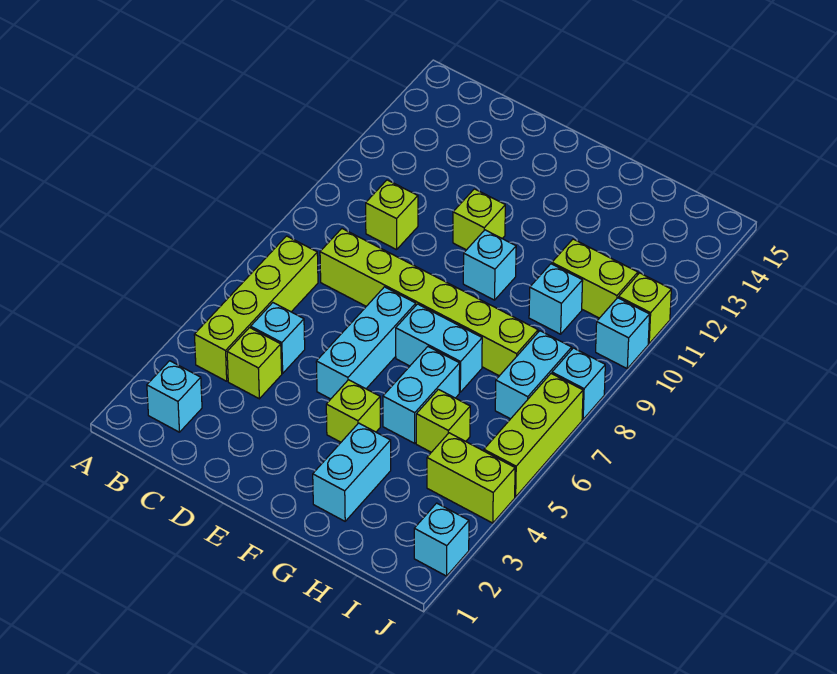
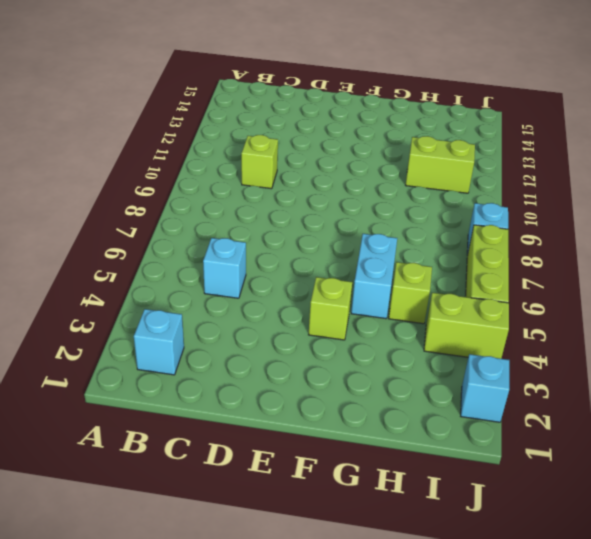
none -> lime 1x4 brick [194,236,318,381]
none -> lime 1x1 brick [227,328,282,399]
none -> lime 1x6 brick [320,229,538,376]

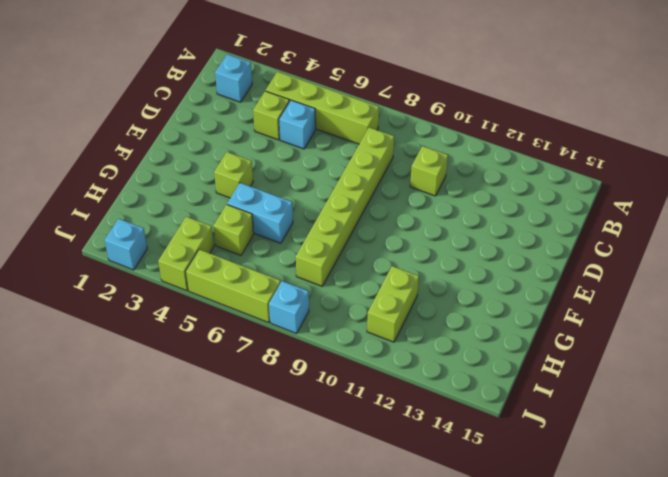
none -> cyan 1x3 brick [316,287,416,399]
none -> lime 1x1 brick [453,189,505,250]
none -> cyan 1x2 brick [396,304,482,392]

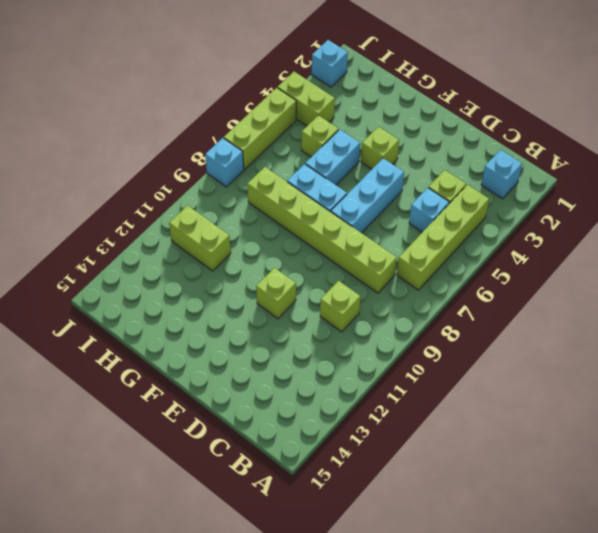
none -> cyan 1x1 brick [463,230,516,300]
none -> cyan 1x2 brick [313,423,391,521]
none -> cyan 1x1 brick [529,264,583,334]

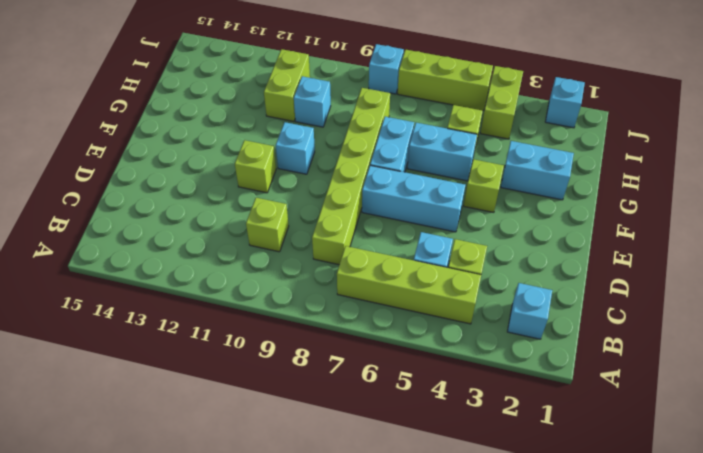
none -> cyan 1x2 brick [495,331,572,419]
none -> cyan 1x1 brick [596,298,650,368]
none -> lime 1x1 brick [619,273,671,343]

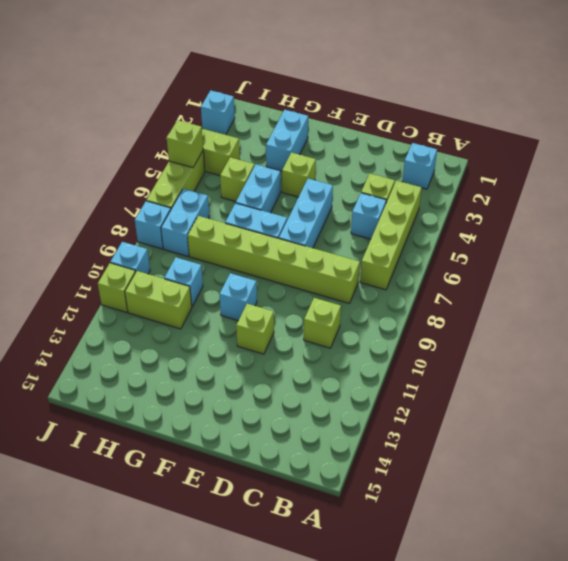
lime 1x1 brick [167,120,203,168] -> none

